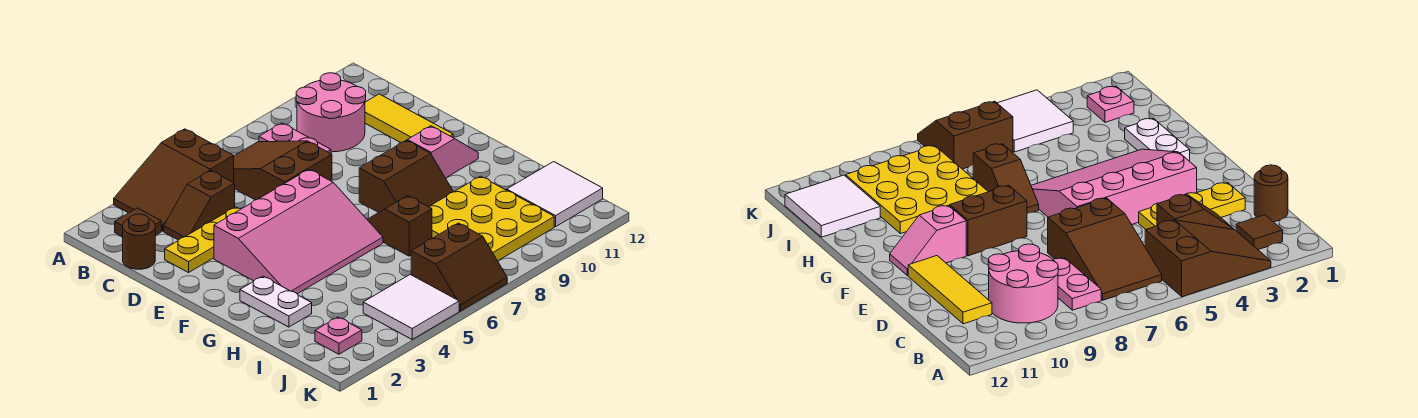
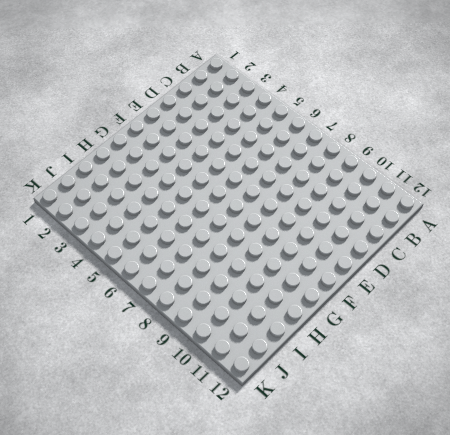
none -> brown 2x3 slope [114,129,234,231]
none -> brown 1x1 tile [115,208,161,237]
none -> brown 2x3 slope [234,141,332,200]

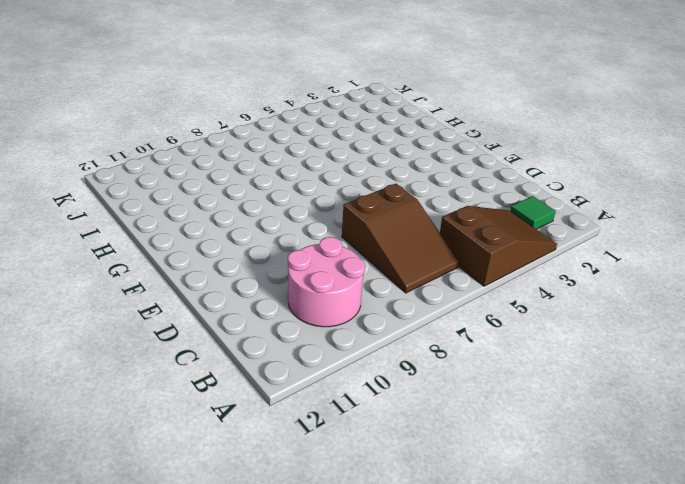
green 1x1 tile [510,196,556,229] -> brown 1x1 tile [115,208,161,237]
none -> pink 1x2 plate [259,123,331,154]
none -> brown 1x1 round brick [123,214,155,269]
none -> brown 1x2 slope [164,170,235,240]

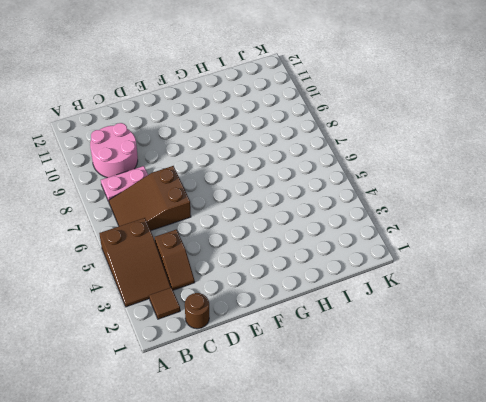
none -> yellow 1x3 tile [365,94,453,143]
none -> yellow 1x3 plate [165,207,240,273]
none -> pink 3x4 slope [214,169,383,294]

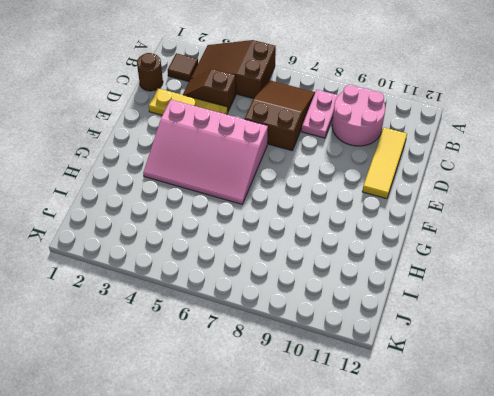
none -> brown 2x2 slope [359,140,453,212]
none -> pink 1x2 slope [407,126,478,178]
none -> white 1x2 plate [240,276,312,327]

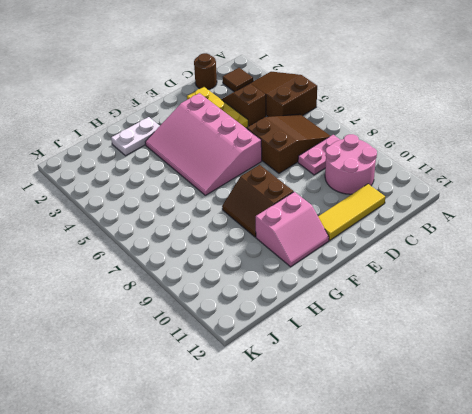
pink 2x2 slope [256,192,329,267] -> pink 1x2 slope [407,126,478,178]
none -> brown 1x2 slope [367,196,432,256]
none -> yellow 3x3 plate [429,176,554,261]
none -> white 2x2 tile [507,162,603,227]

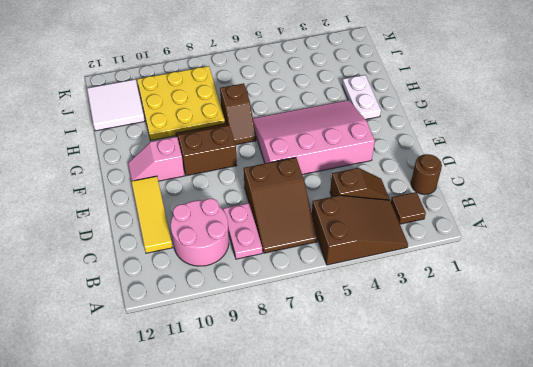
none -> yellow 1x3 plate [165,207,240,273]
none -> pink 1x1 plate [315,317,362,354]
none -> white 2x2 tile [363,274,459,339]

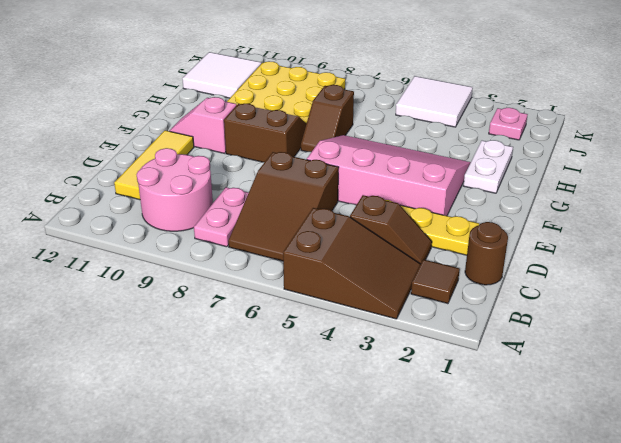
none -> brown 2x2 slope [411,223,507,311]

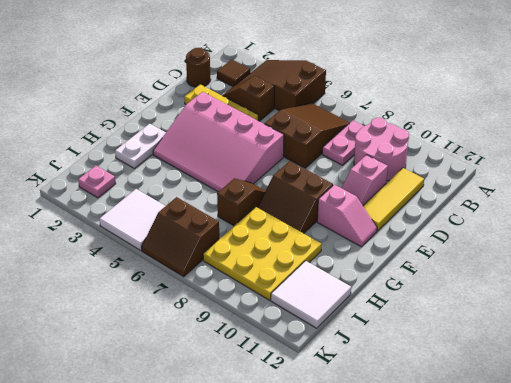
pink 1x2 slope [342,155,388,205] -> none

